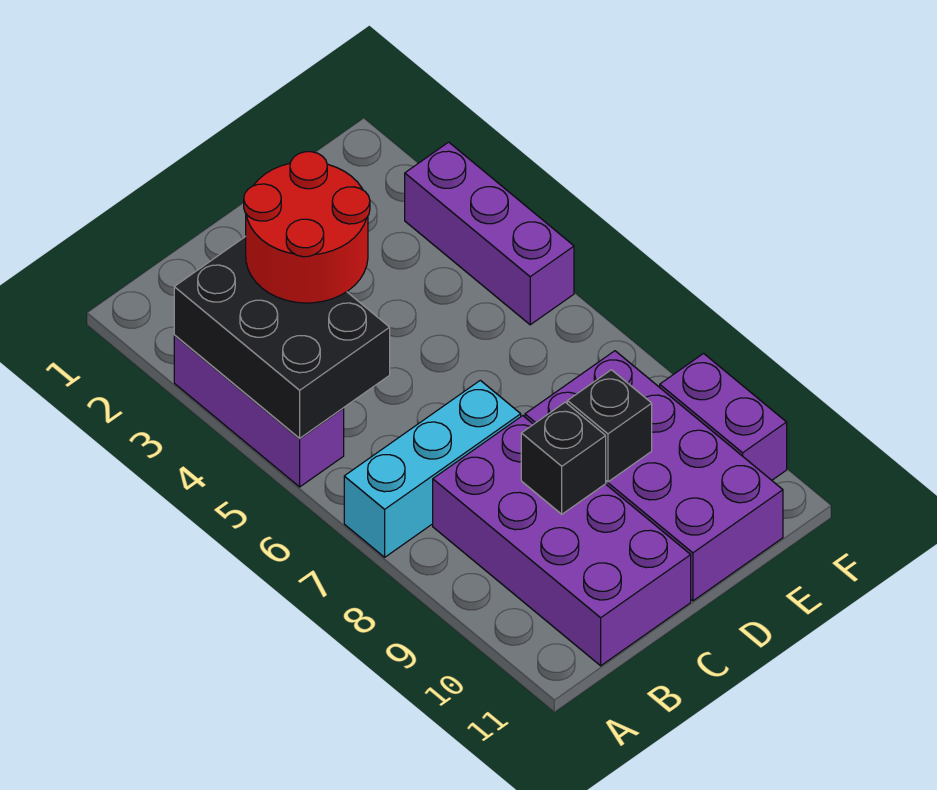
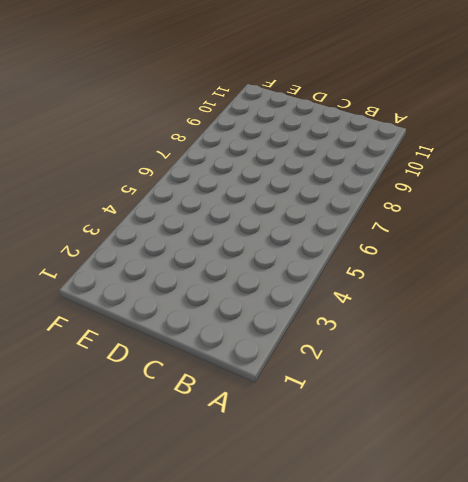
none -> purple 1x3 brick [174,335,344,487]
none -> cyan 1x3 brick [344,380,521,557]

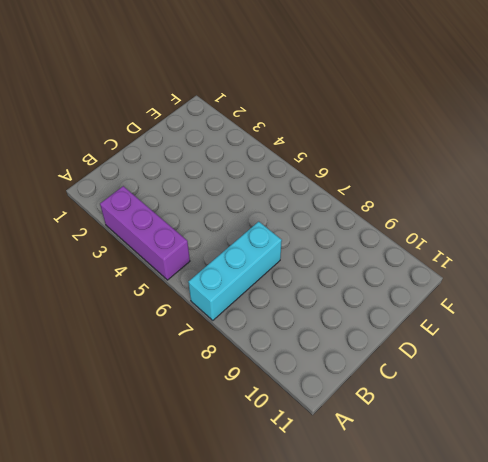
none -> purple 2x4 brick [433,416,691,666]
none -> purple 2x4 brick [525,351,783,601]

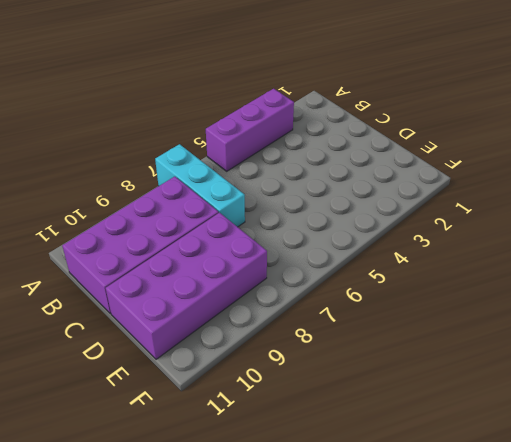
none -> purple 1x3 brick [405,142,574,325]
none -> purple 1x2 brick [660,354,787,480]

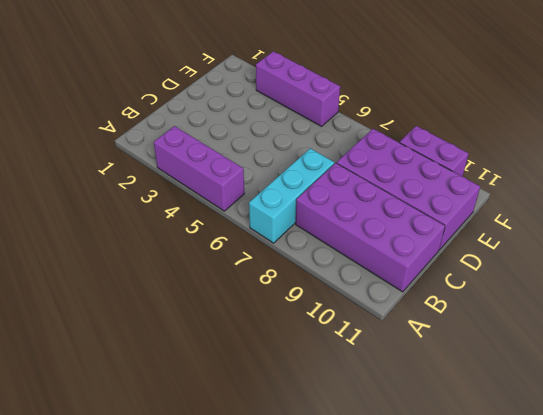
none -> black 2x3 brick [174,236,390,438]
none -> black 1x1 brick [521,402,606,514]

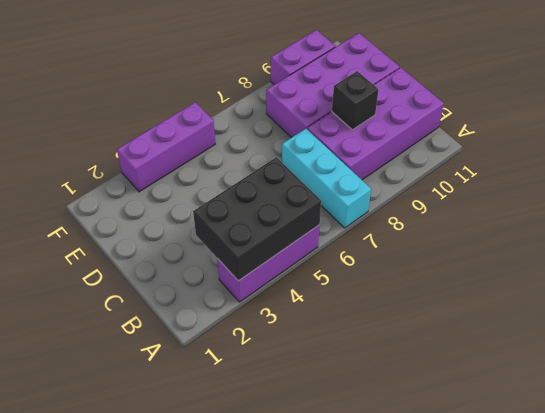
none -> black 1x1 brick [567,370,652,482]
none -> red 2x2 round brick [244,152,370,303]

